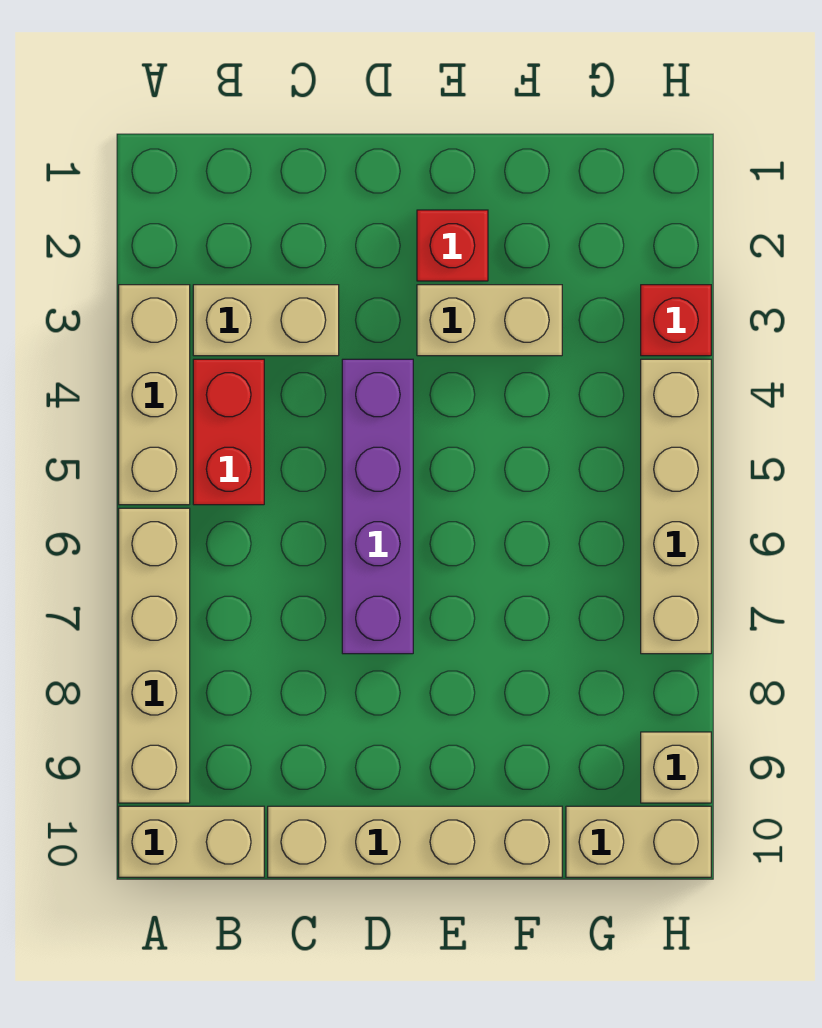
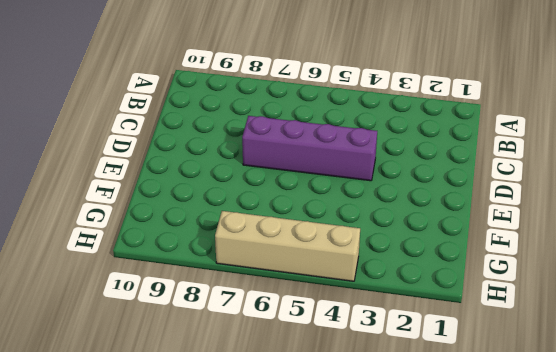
none -> tan 1x3 brick [119,285,190,505]
none -> tan 1x4 brick [119,508,190,803]
none -> tan 1x2 brick [119,806,264,877]

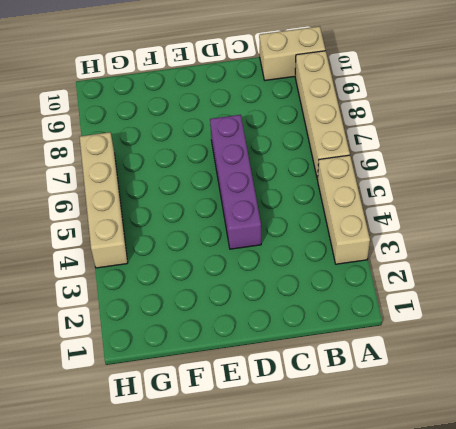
none -> tan 1x2 brick [193,285,339,356]
none -> red 1x2 brick [193,359,264,505]
none -> tan 1x4 brick [268,806,562,877]

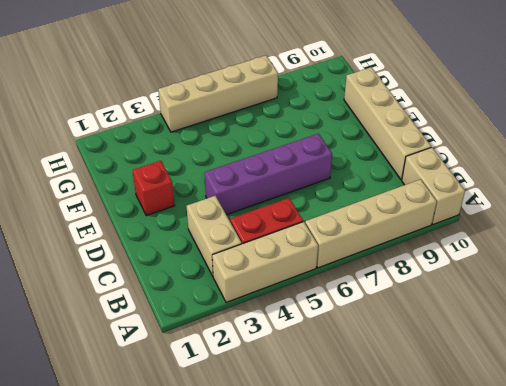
none -> tan 1x2 brick [417,285,562,356]
none -> tan 1x2 brick [566,806,711,877]
none -> red 1x1 brick [641,285,711,356]

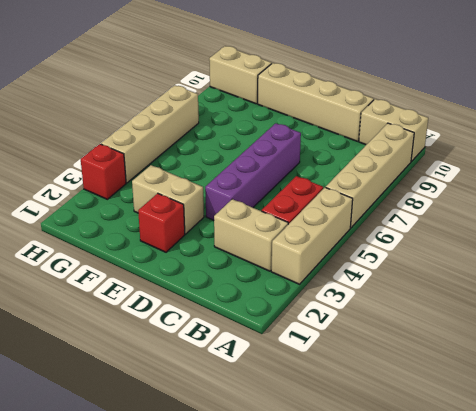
none -> tan 1x1 brick [641,732,711,803]

